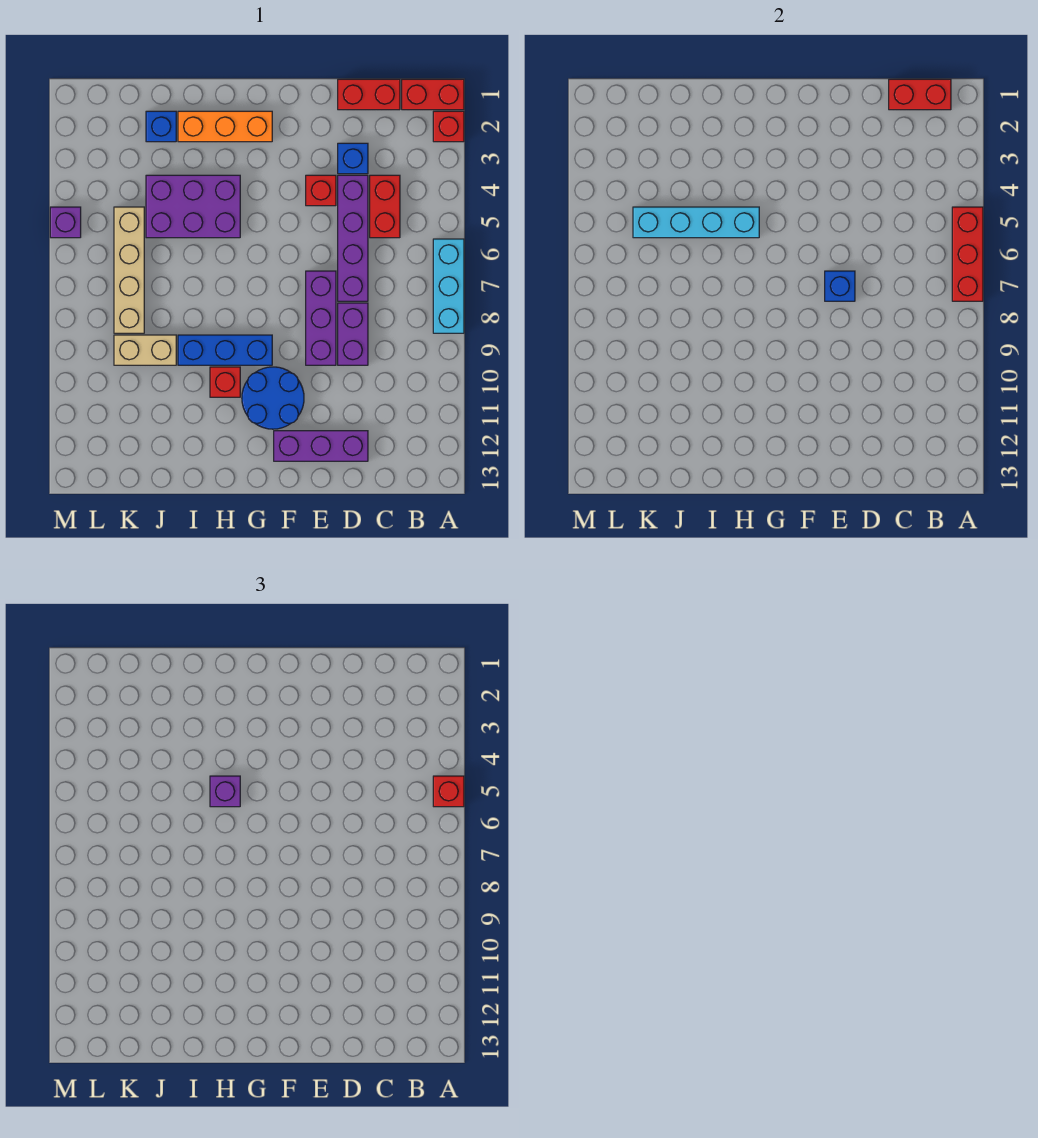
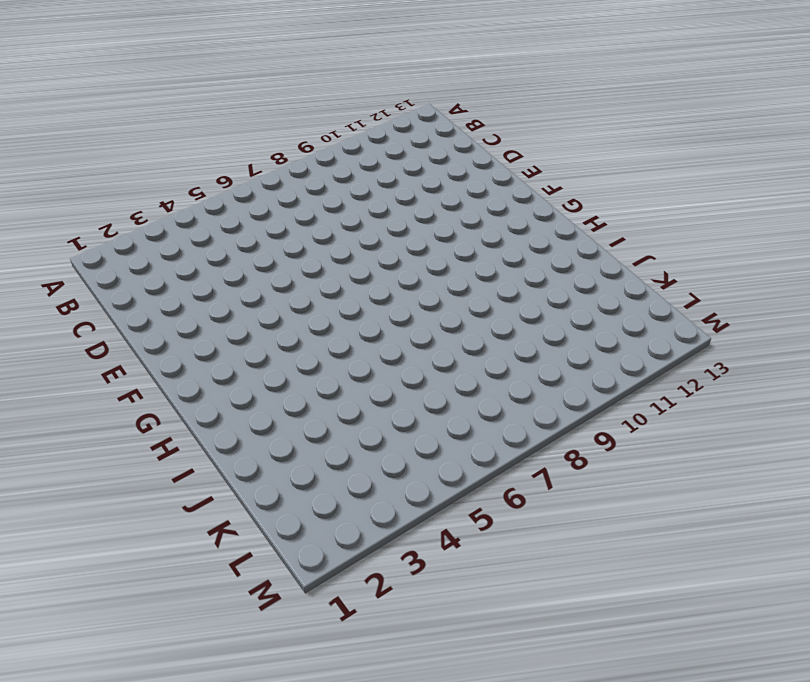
none -> red 1x2 brick [402,79,464,110]
none -> red 1x1 brick [433,111,464,142]
none -> cyan 1x3 brick [433,239,464,333]

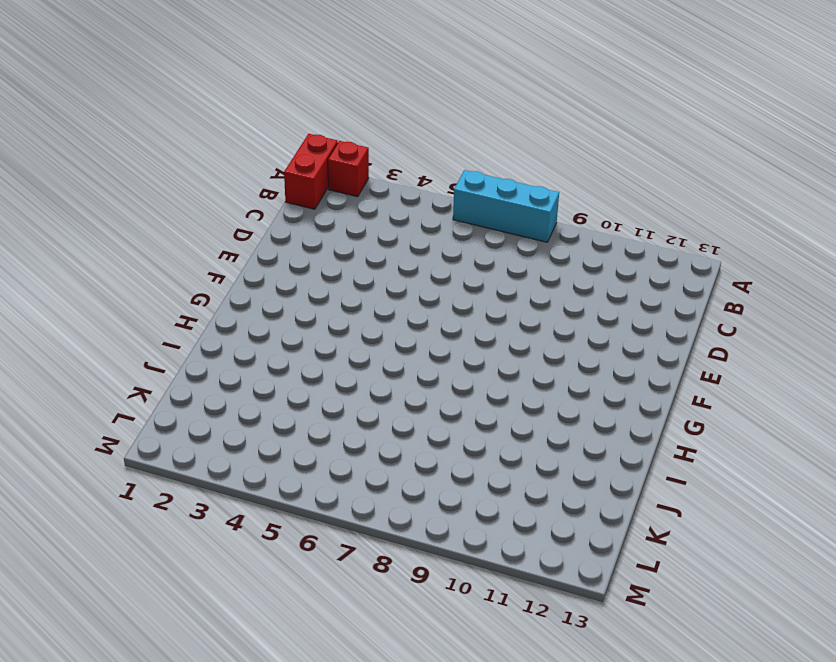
none -> red 1x2 brick [338,79,400,110]
none -> red 1x2 brick [370,175,400,238]
none -> blue 1x1 brick [338,143,368,174]

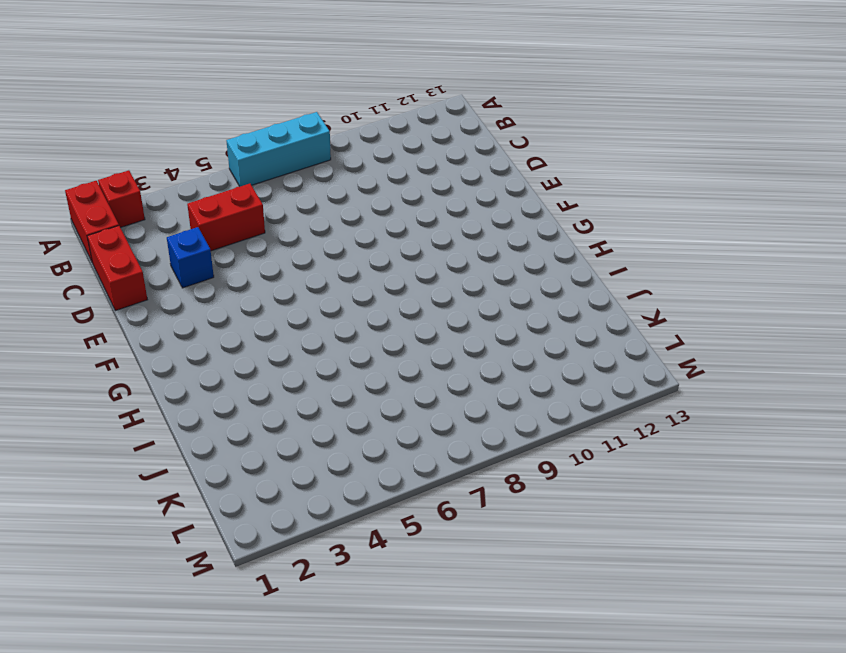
none -> purple 1x4 brick [338,175,368,301]
none -> purple 1x2 brick [338,303,368,365]
none -> purple 1x3 brick [274,431,368,461]

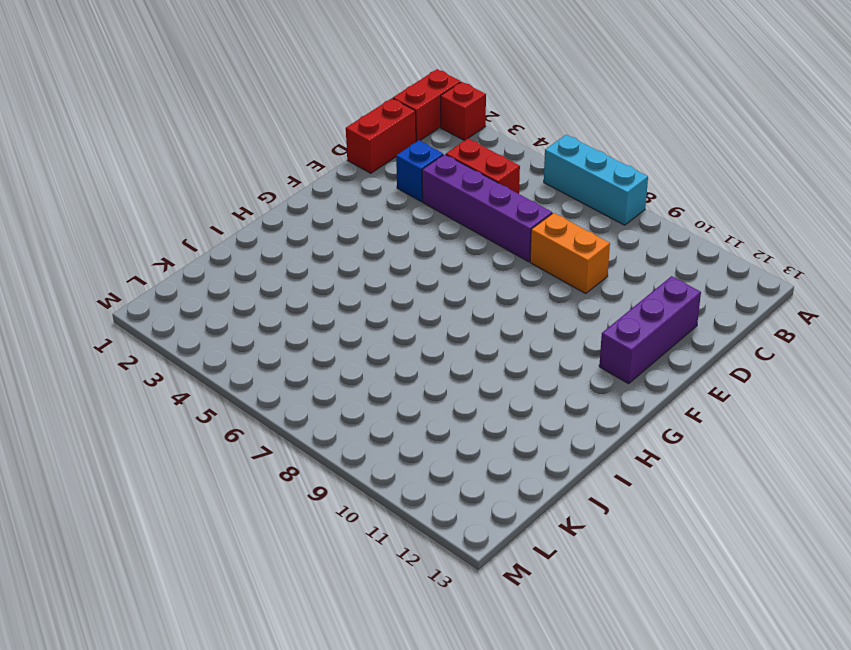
orange 1x2 brick [530,213,610,293] -> purple 1x2 brick [338,303,368,365]
none -> red 1x1 brick [306,175,336,206]
none -> purple 1x3 brick [306,271,336,365]
none -> blue 2x2 round brick [242,367,304,429]

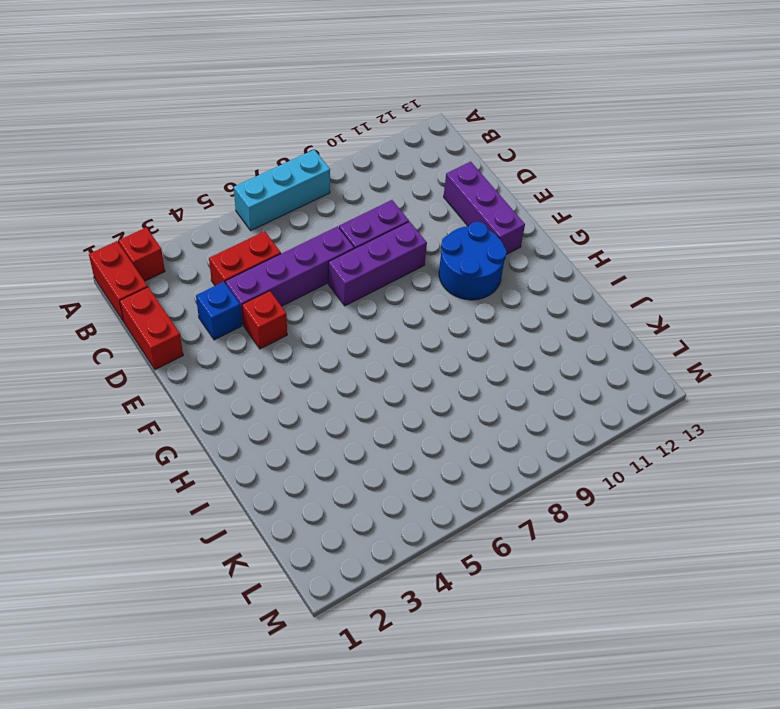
none -> orange 1x3 brick [178,111,272,142]
none -> blue 1x3 brick [178,335,272,365]
none -> purple 2x3 brick [146,175,240,238]

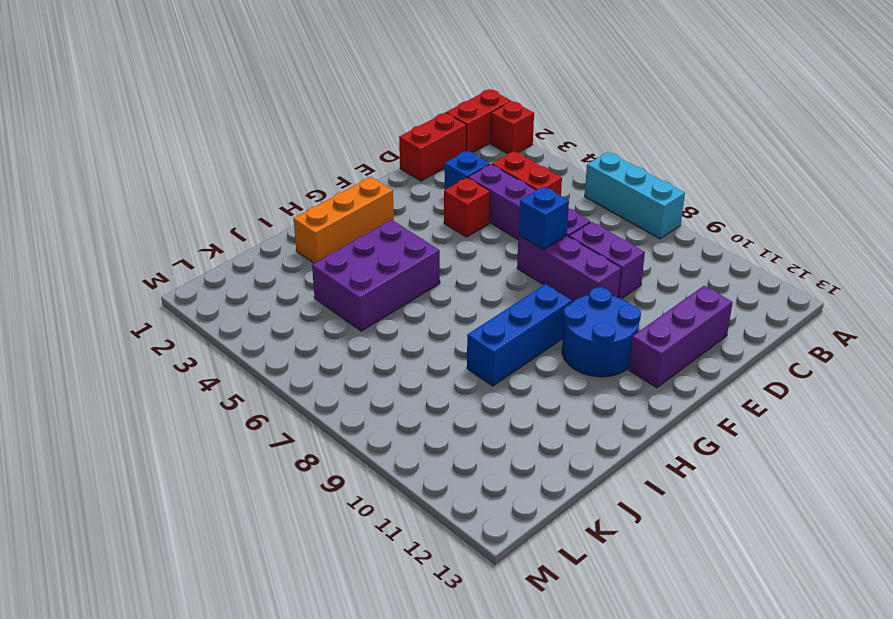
none -> red 1x1 brick [210,367,240,397]
none -> blue 1x1 brick [146,111,176,142]
none -> tan 1x2 brick [114,335,176,365]

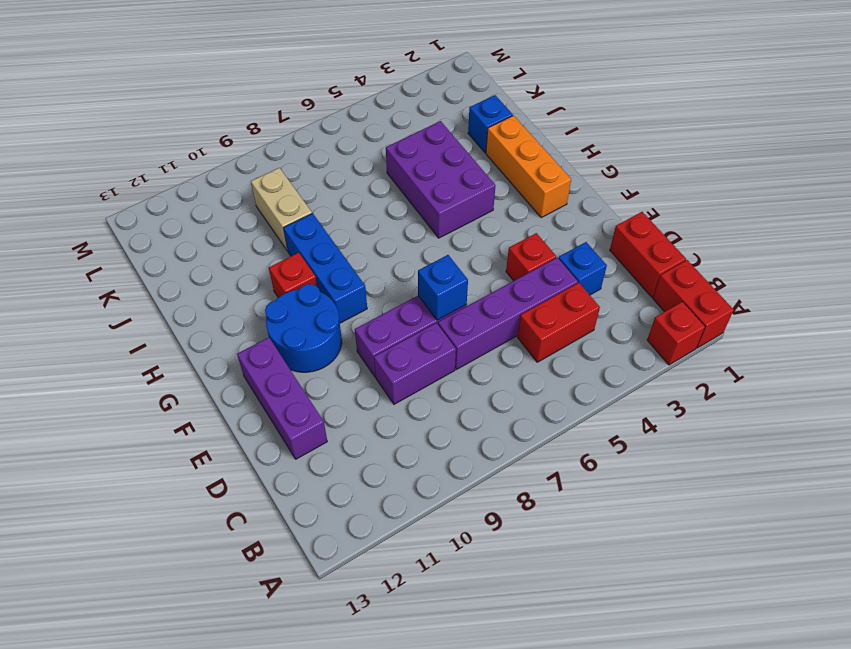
none -> cyan 1x3 brick [433,239,464,333]
none -> tan 1x4 brick [114,207,144,333]
none -> purple 1x1 brick [50,207,81,238]

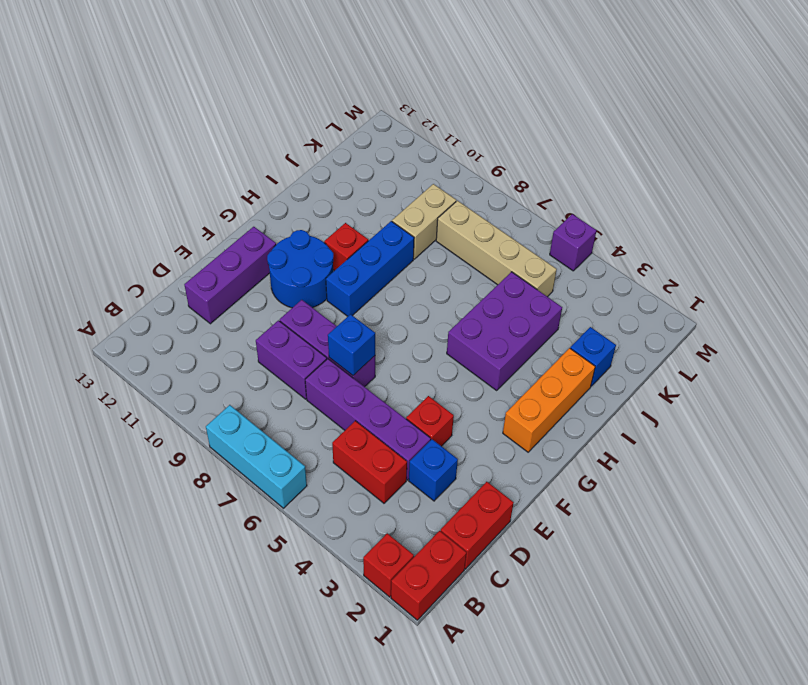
none -> red 1x3 brick [952,207,983,301]
none -> red 1x2 brick [889,79,951,110]
none -> cyan 1x4 brick [633,207,759,238]

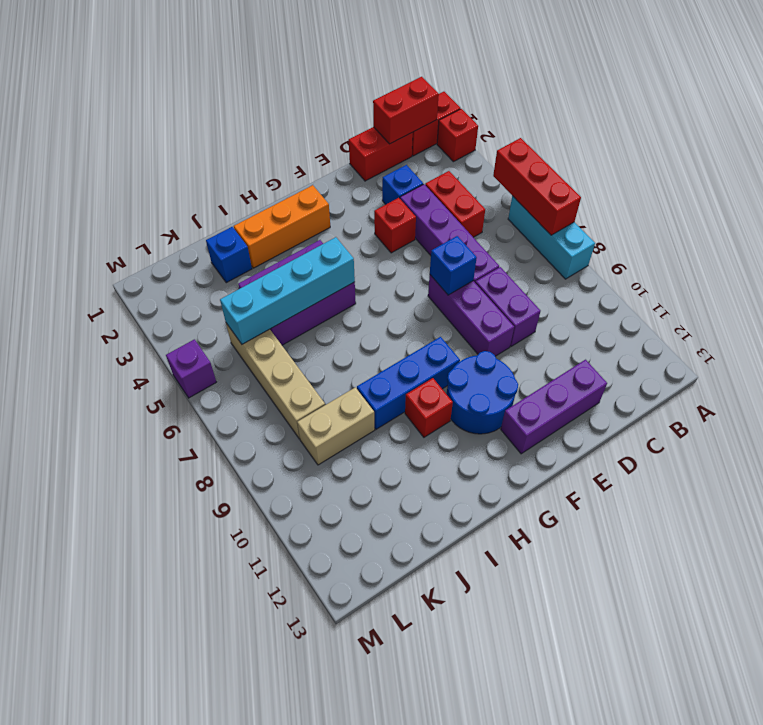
none -> red 1x1 brick [433,776,464,807]
none -> purple 1x1 brick [210,776,240,807]

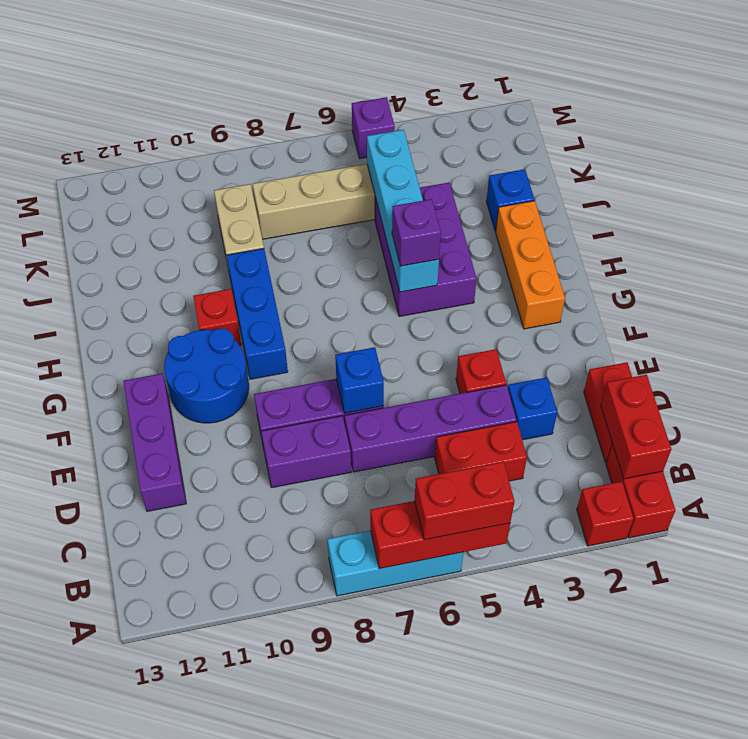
red 1x2 brick [415,462,515,540] -> red 1x1 brick [433,776,464,807]

